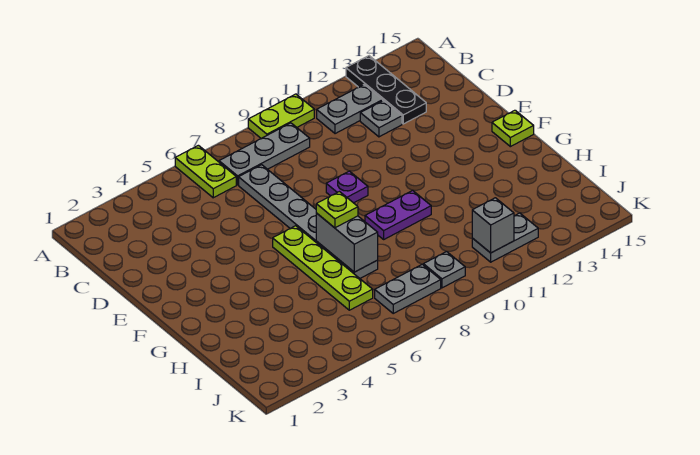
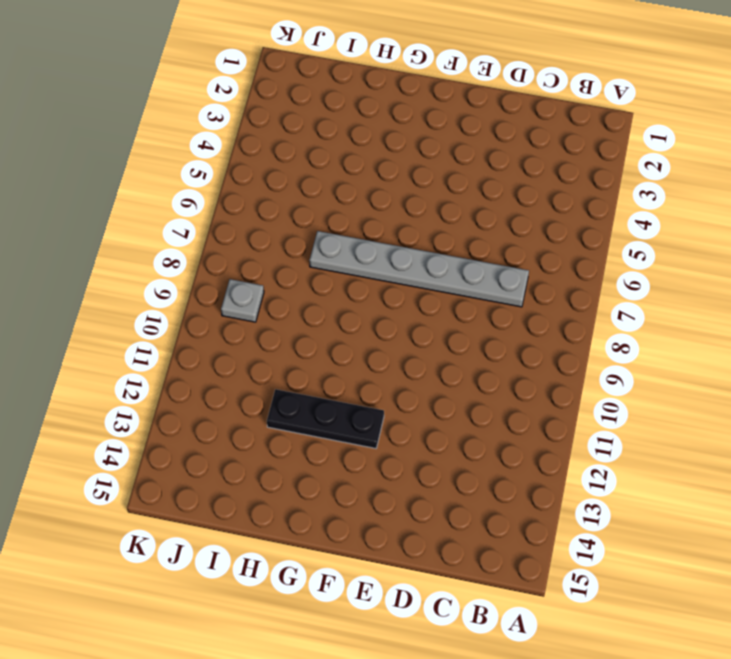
black 1x3 plate [267,389,384,448] -> black 1x3 plate moved to [346,56,426,124]
none -> lime 1x2 plate [175,145,236,198]
none -> lime 1x2 plate [248,94,314,139]
none -> grey 1x3 plate [219,123,310,185]

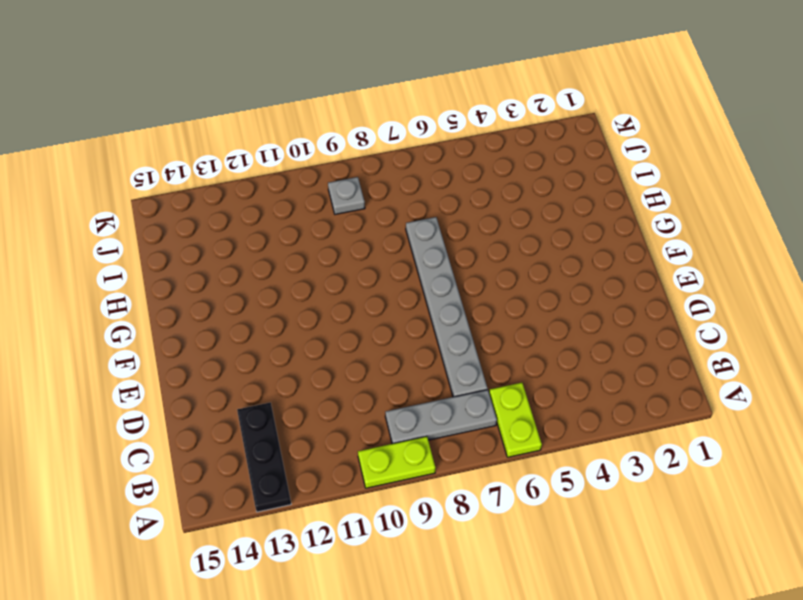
none -> grey 1x2 plate [317,85,383,134]
none -> grey 1x1 plate [360,101,402,137]
none -> purple 1x1 plate [326,171,368,203]

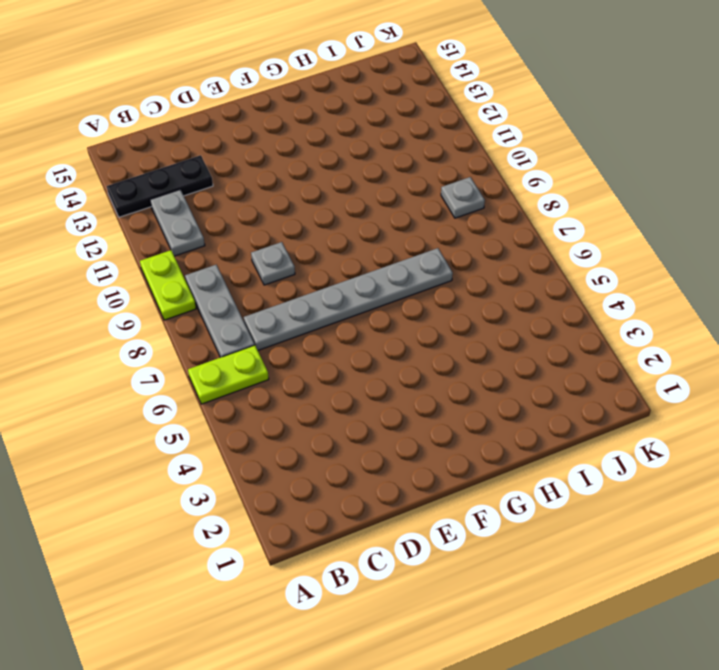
grey 1x1 plate [251,242,295,285] -> grey 1x1 plate moved to [360,101,402,137]
none -> purple 1x1 plate [326,171,368,203]
none -> lime 1x4 plate [273,226,373,310]
none -> lime 1x1 plate [492,110,534,147]

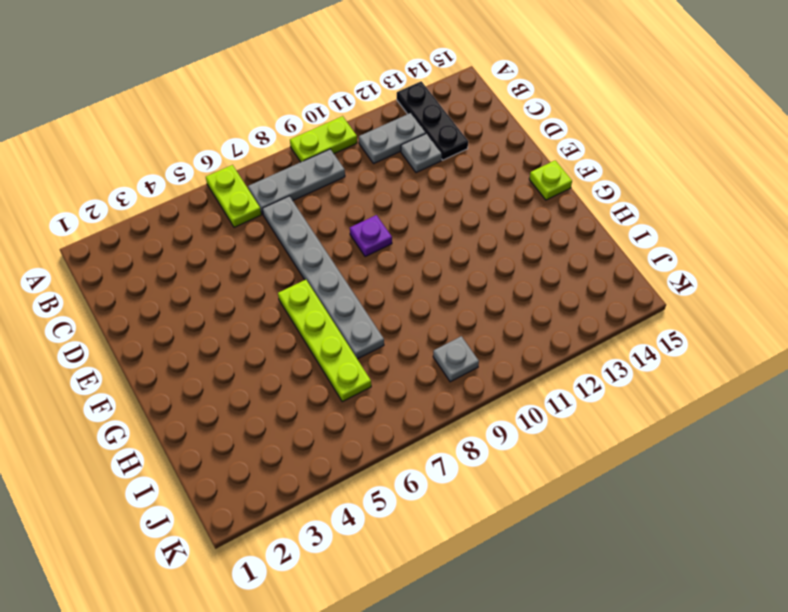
none -> purple 1x2 plate [365,191,431,239]
none -> grey 1x2 plate [375,264,441,313]
none -> grey 1x2 plate [472,213,538,262]

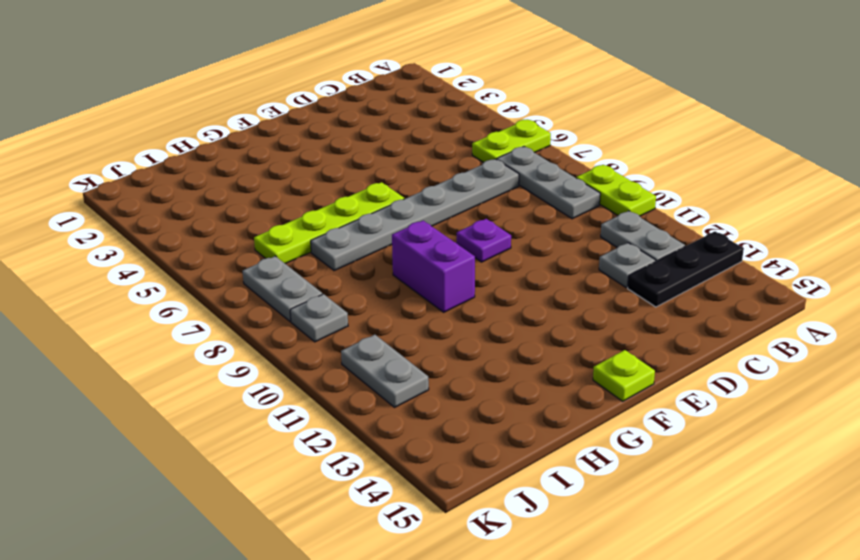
purple 1x2 brick [392,221,475,312] -> purple 1x2 plate [365,191,431,239]
none -> grey 1x2 brick [316,213,378,272]
none -> grey 1x1 brick [472,198,514,253]
none -> lime 1x1 plate [316,192,358,228]

